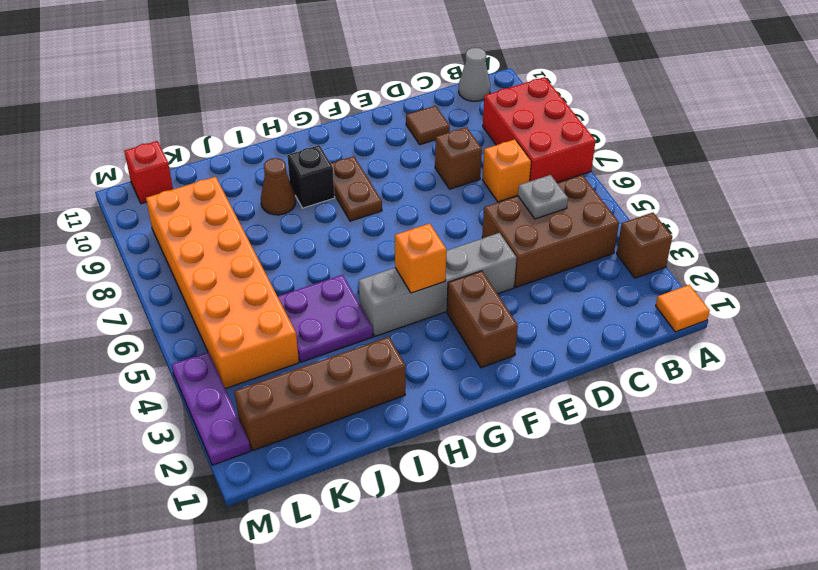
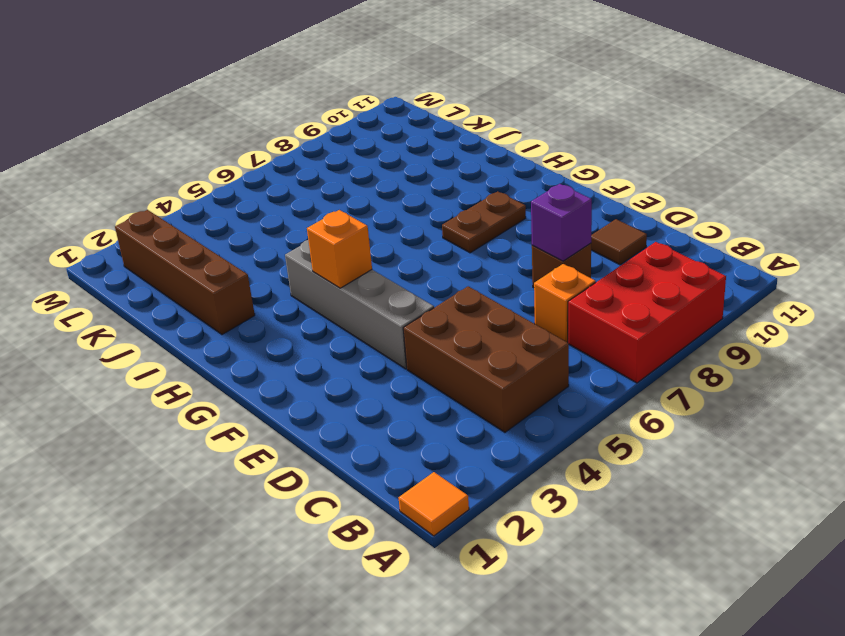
purple 1x1 brick [531,184,592,261] -> none
none -> brown 1x1 brick [617,213,672,278]
none -> grey 1x1 cone [459,48,490,101]
none -> brown 1x2 brick [447,271,518,368]

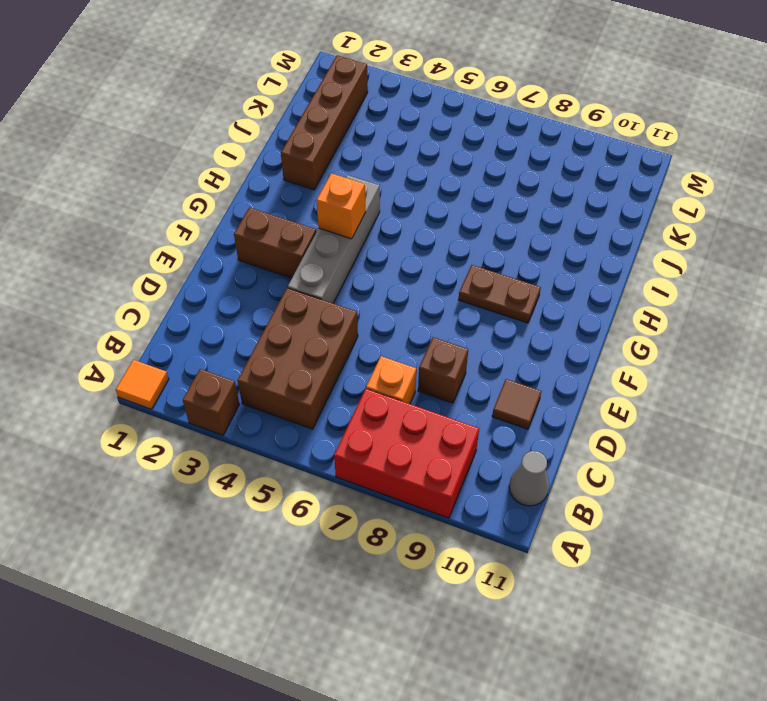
none -> black 1x1 brick [287,145,335,208]
none -> purple 2x2 plate [278,275,373,362]
none -> brown 1x1 cone [261,158,296,215]

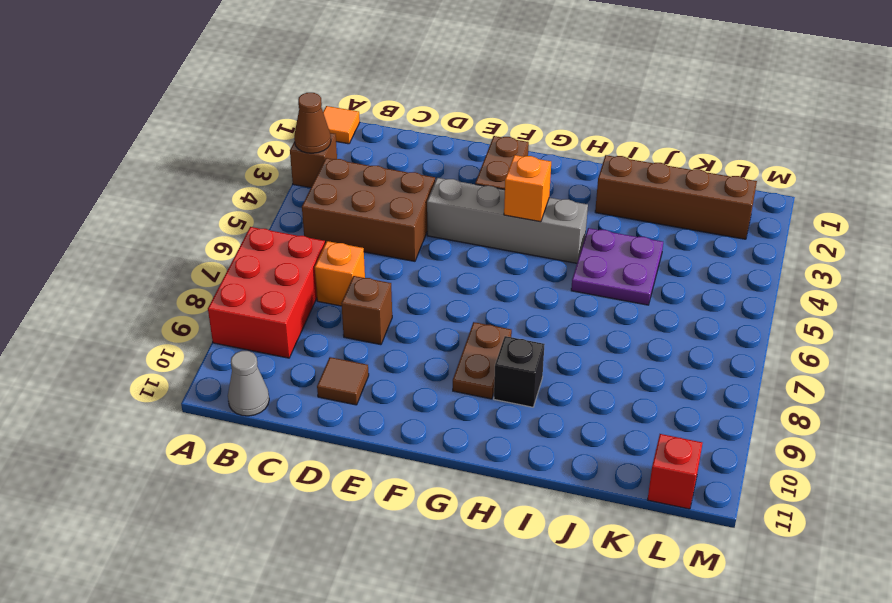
brown 1x1 cone [294,93,331,153] -> brown 1x1 cone moved to [261,158,296,215]
none -> orange 2x6 brick [146,177,299,389]
none -> purple 1x3 plate [172,352,251,465]
none -> grey 1x1 plate [518,175,568,219]

